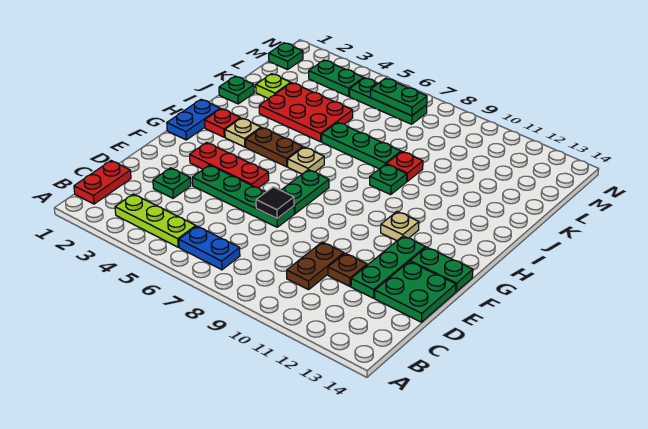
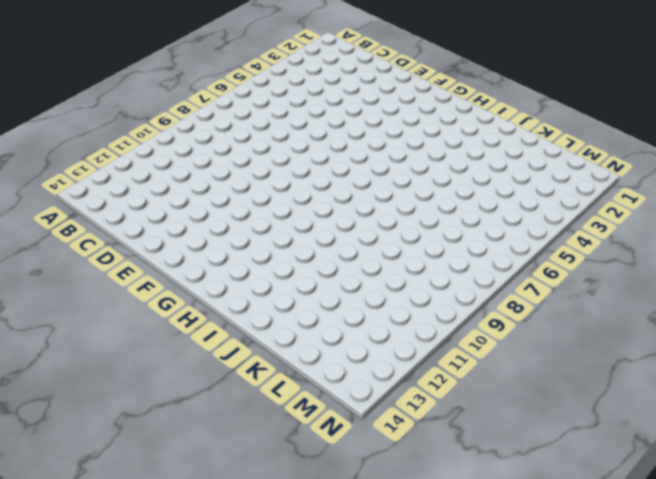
none -> red 1x2 plate [74,161,131,204]
none -> lime 1x3 plate [115,194,196,247]
none -> blue 1x2 plate [179,226,240,270]

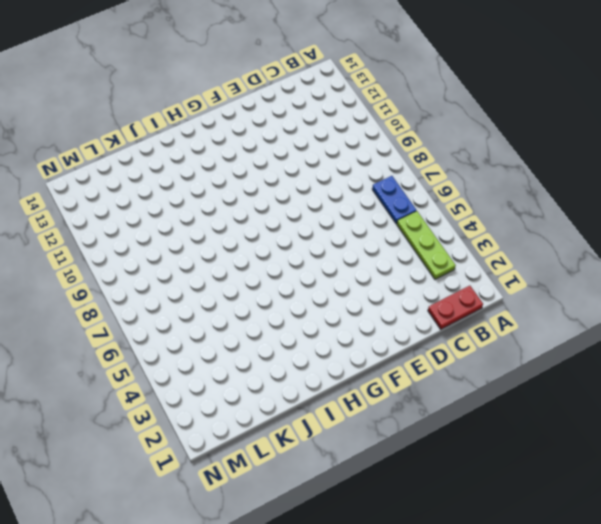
none -> brown 1x2 plate [287,242,344,290]
none -> green 1x1 plate [153,168,191,198]
none -> brown 1x1 plate [328,253,367,286]

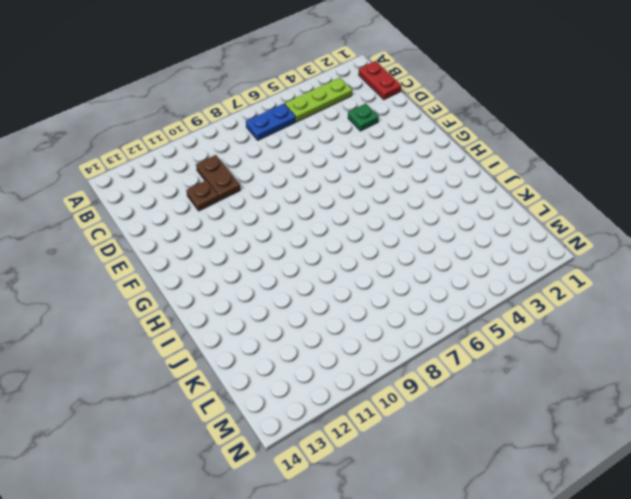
none -> green 1x3 plate [351,236,425,298]
none -> green 2x2 plate [375,262,456,322]
none -> green 1x4 plate [192,165,294,227]

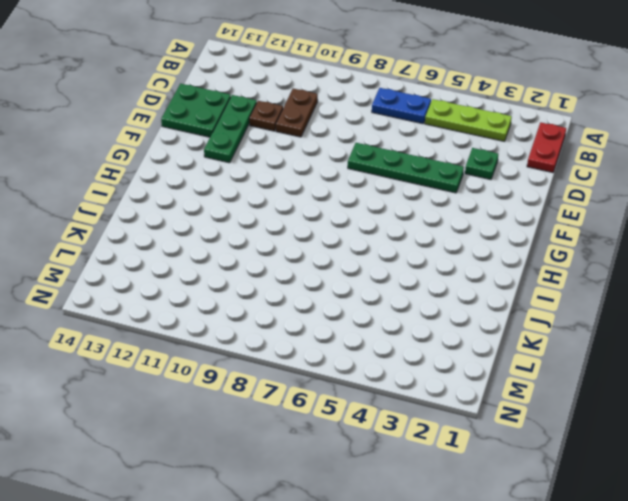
none -> red 1x3 plate [190,143,269,188]
none -> green 1x2 plate [281,170,329,214]
none -> green 1x2 plate [410,247,473,292]

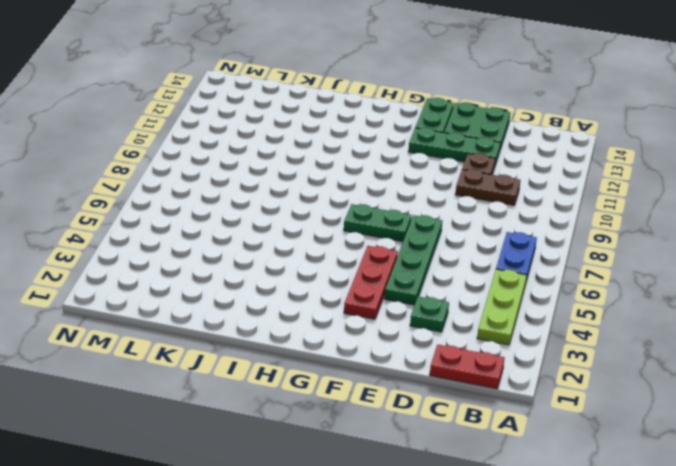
none -> blue 1x2 plate [167,99,220,140]
none -> tan 1x1 plate [381,211,419,241]
none -> red 1x1 plate [205,109,240,137]

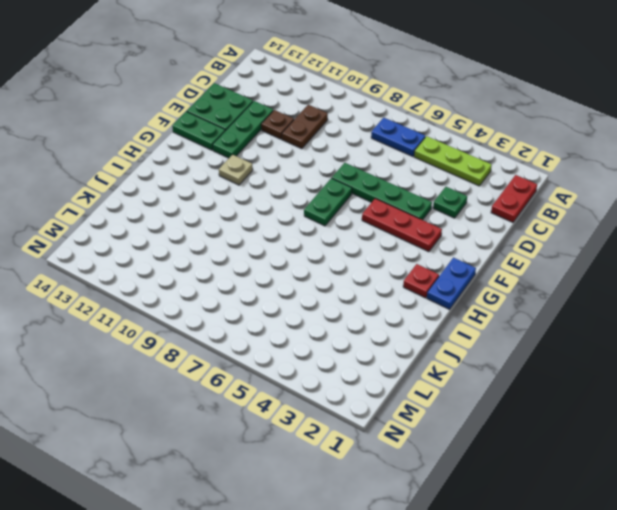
none -> tan 1x1 plate [225,118,261,147]
none -> brown 1x2 plate [246,128,303,167]
none -> tan 1x1 plate [288,147,324,174]

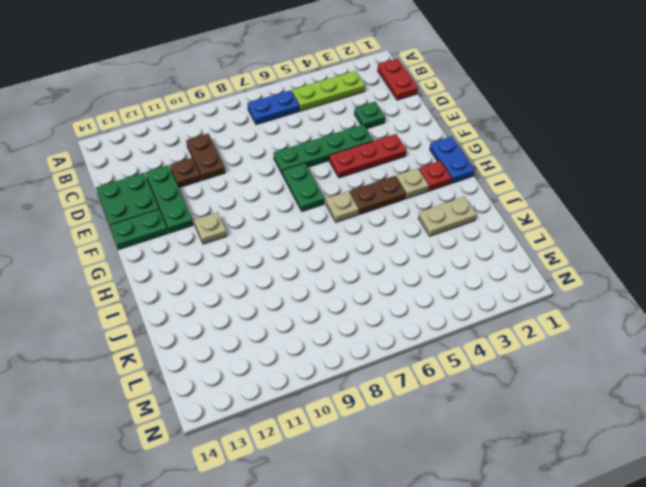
tan 1x2 plate [418,197,476,236] -> red 2x3 plate [259,83,353,142]
none -> green 1x1 plate [370,164,407,195]
none -> green 1x1 plate [219,76,254,104]
none -> green 1x3 plate [322,122,401,169]

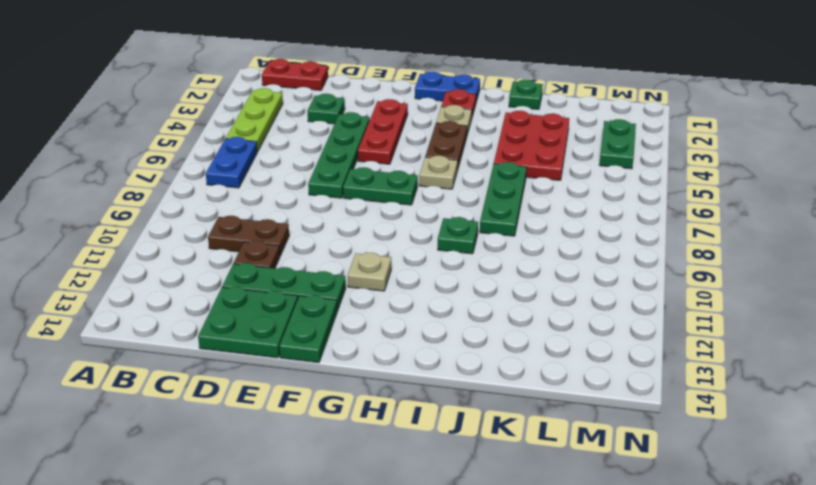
none -> red 1x1 plate [387,152,423,181]
none -> lime 1x1 plate [256,74,291,99]
none -> green 1x1 plate [269,43,303,70]

